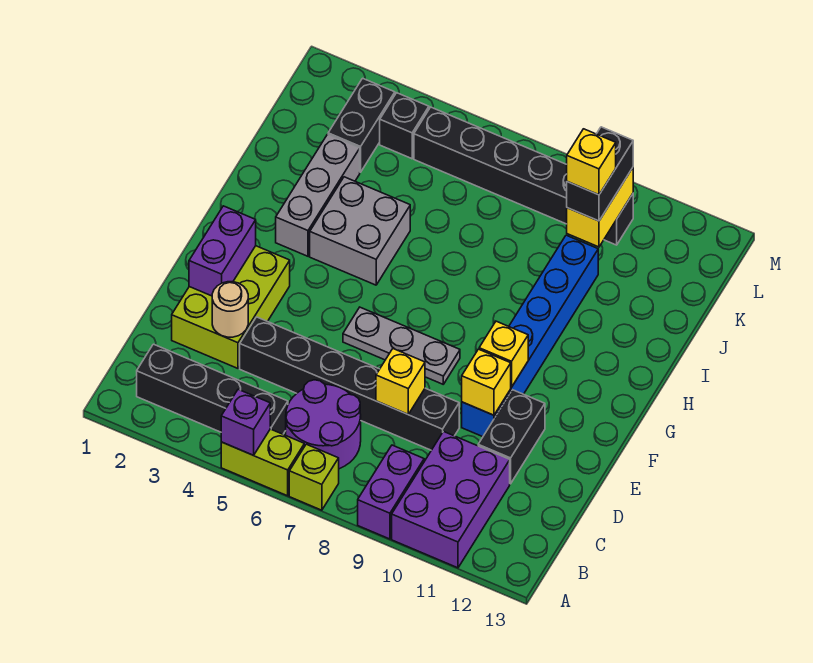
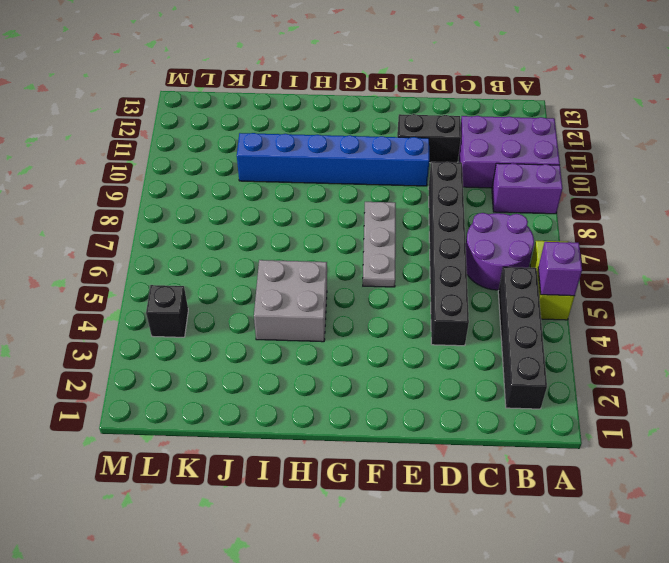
none -> lime 1x1 brick [289,444,339,510]
none -> lime 2x3 brick [172,246,290,368]
none -> grey 1x3 brick [276,134,360,256]

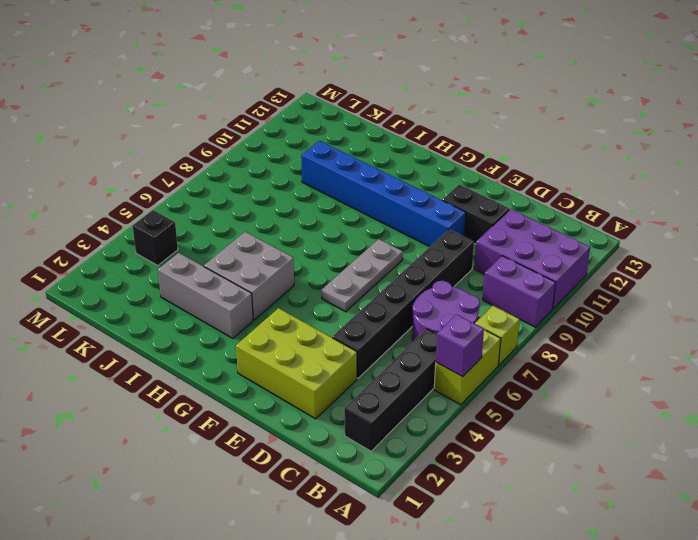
none -> black 1x2 brick [328,78,395,172]
none -> black 1x6 brick [414,107,633,245]
none -> tan 1x1 round brick [212,282,248,337]

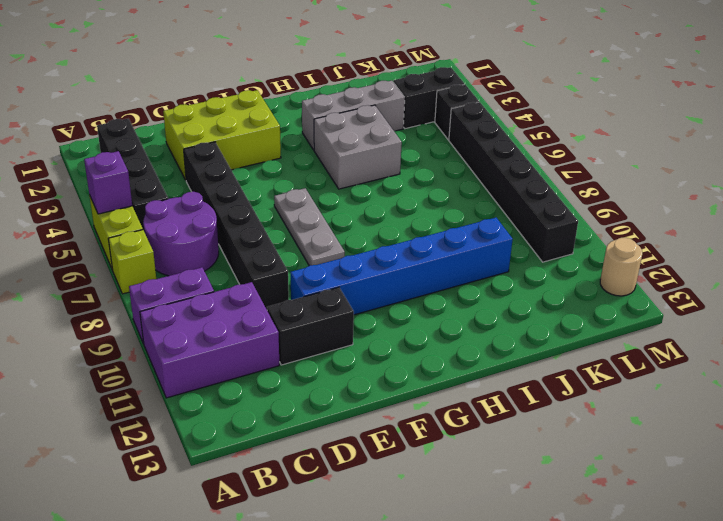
tan 1x1 round brick [600,238,642,296] -> tan 1x1 round brick moved to [212,282,248,337]
none -> yellow 1x1 brick [376,349,425,414]
none -> purple 1x2 brick [189,206,256,296]
none -> yellow 1x1 brick [462,349,511,415]

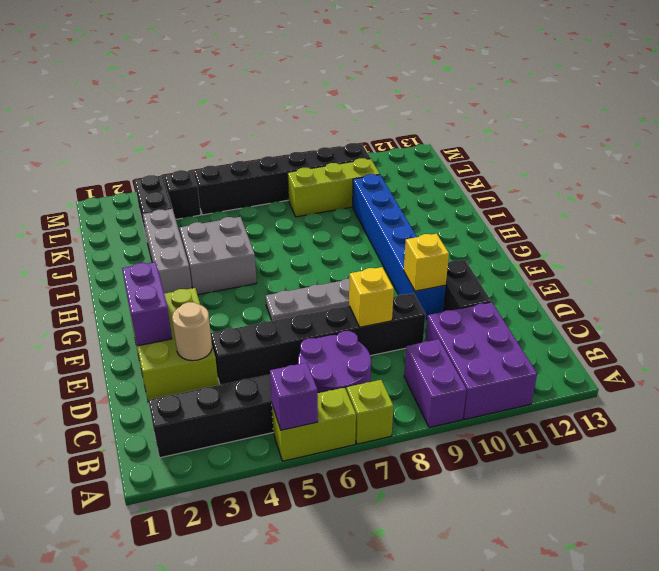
lime 1x3 brick [288,158,380,217] -> none
none -> yellow 1x1 brick [479,321,528,387]
none -> yellow 1x2 brick [567,168,633,247]
none -> black 1x2 brick [567,127,633,221]

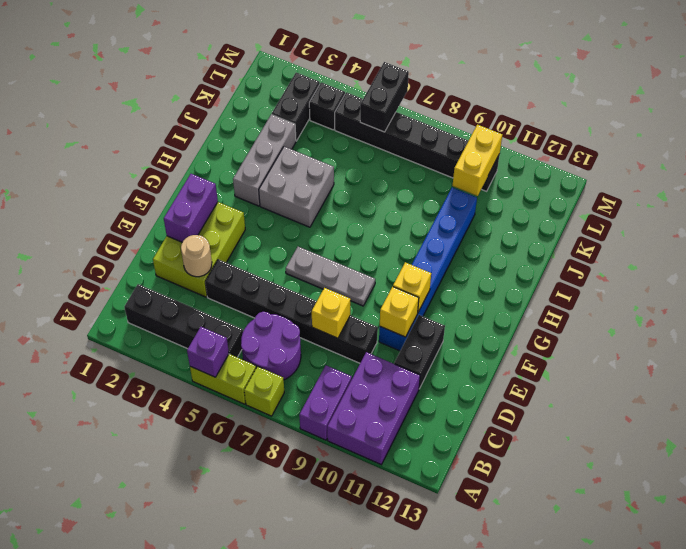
black 1x2 brick [360,62,409,132] -> black 1x2 brick moved to [567,127,633,221]
none -> yellow 1x1 brick [567,129,616,195]

